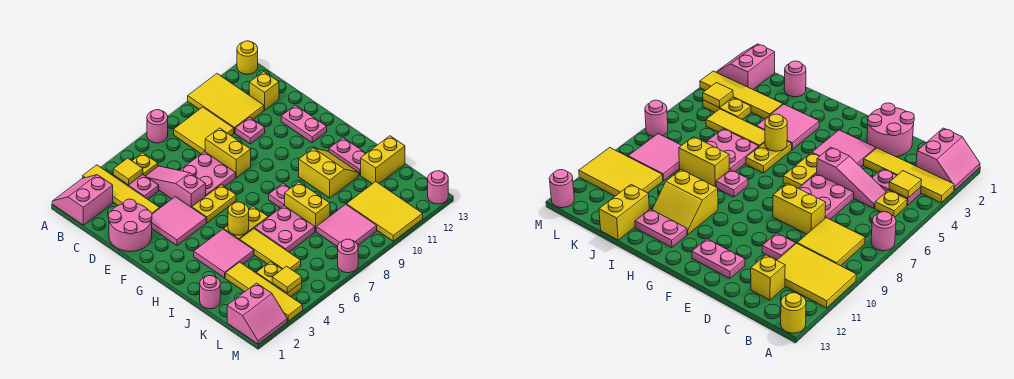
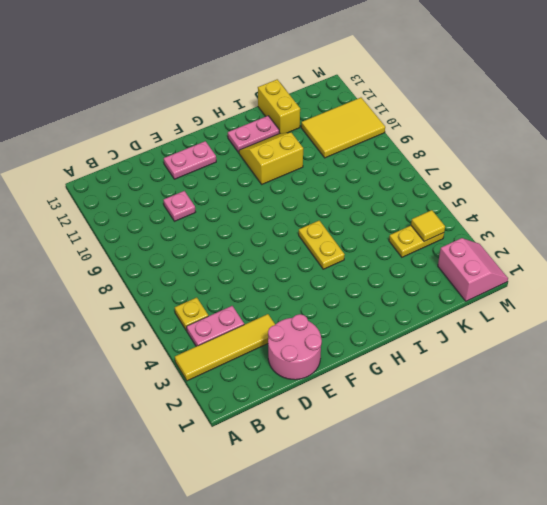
none -> pink 2x2 slope [52,175,113,225]
none -> pink 1x1 round brick [147,110,168,143]
none -> yellow 2x3 tile [188,74,264,133]
none -> yellow 1x1 round brick [237,41,258,74]

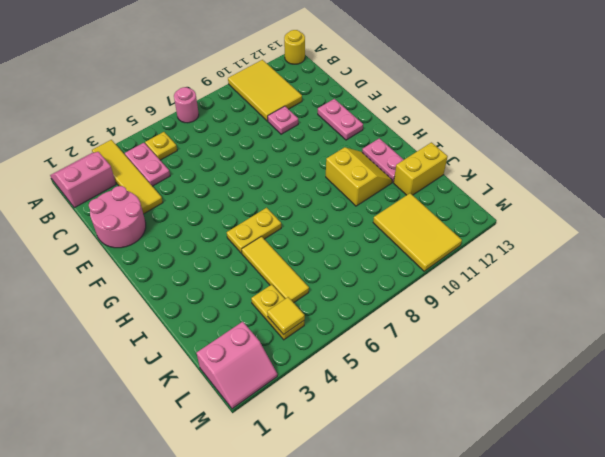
none -> yellow 2x2 tile [174,107,234,154]
none -> pink 1x3 slope [146,166,206,208]
none -> yellow 1x1 brick [249,72,279,110]
none -> pink 2x2 plate [180,151,236,196]

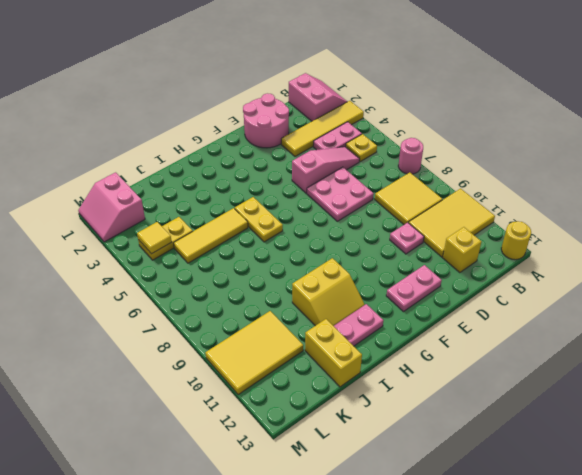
none -> yellow 1x2 brick [205,128,251,177]
none -> pink 2x2 tile [152,197,206,246]
none -> yellow 1x2 plate [192,185,236,223]
none -> pink 2x2 tile [194,229,254,278]

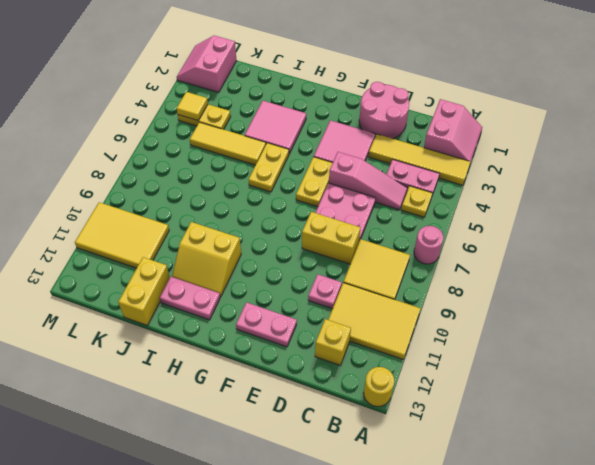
none -> pink 1x1 plate [269,184,290,208]
none -> pink 2x2 plate [255,206,315,252]
none -> yellow 1x2 brick [285,182,330,232]
none -> pink 1x1 round brick [200,276,220,309]

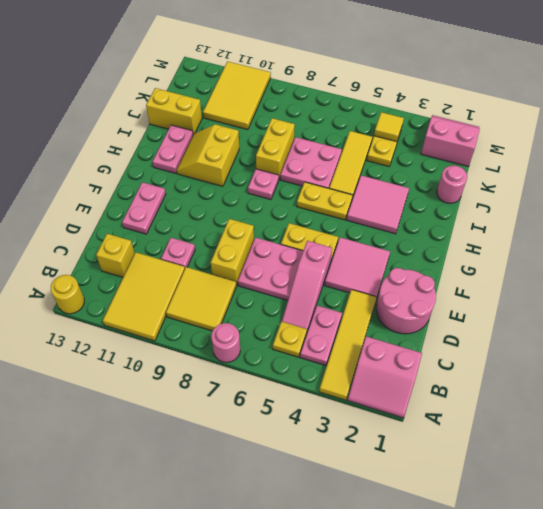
none -> yellow 1x4 tile [225,262,303,321]
none -> pink 2x2 tile [316,204,377,247]
none -> pink 1x1 round brick [338,239,358,273]
none -> pink 1x1 round brick [428,171,448,204]

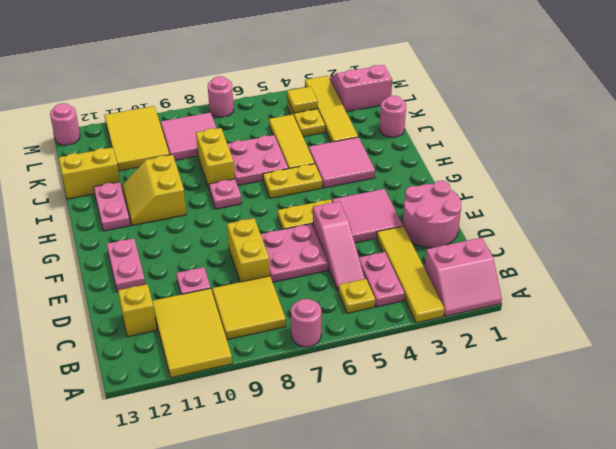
none -> yellow 1x1 round brick [237,41,258,74]
none -> yellow 1x1 tile [113,158,143,185]
none -> yellow 1x1 round brick [228,202,249,235]

